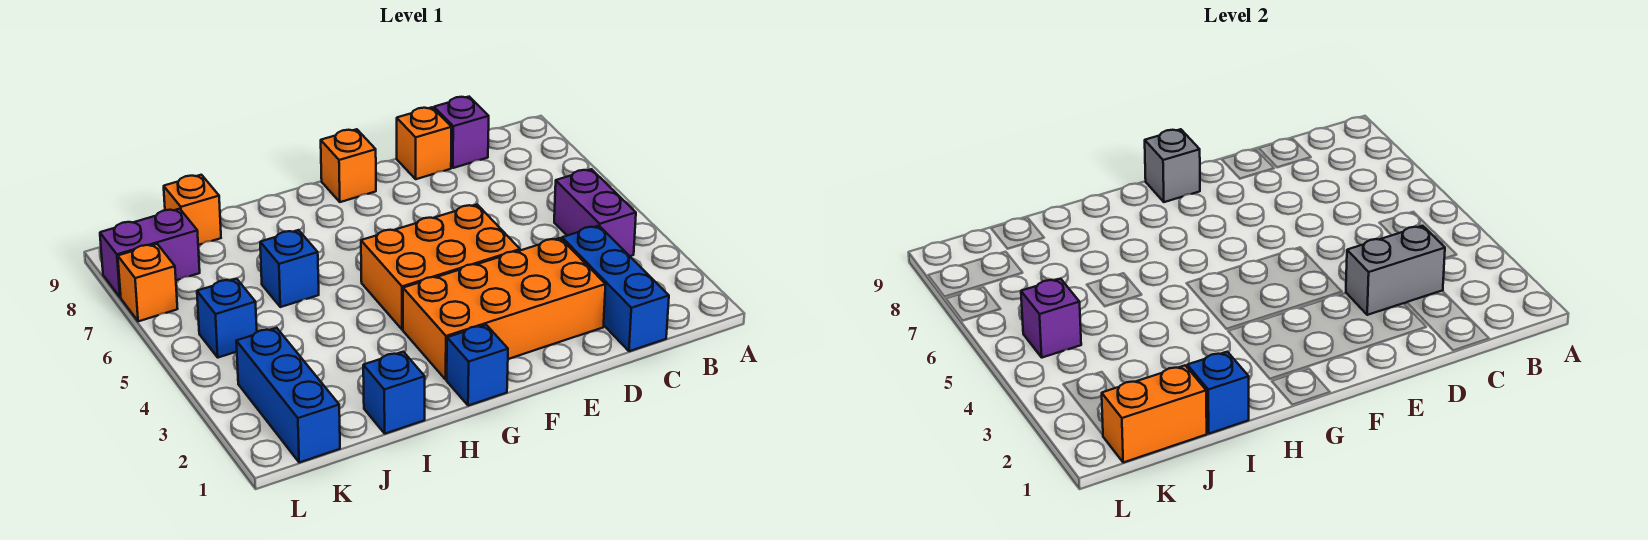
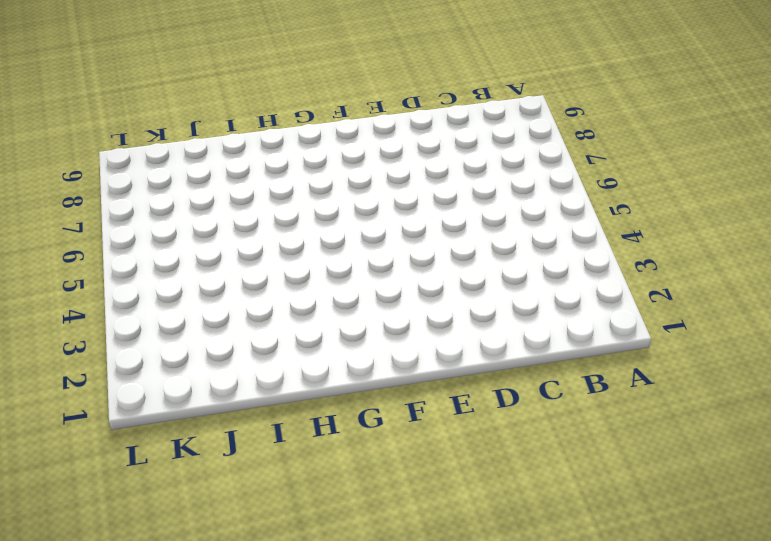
none -> purple 1x2 brick [554,169,636,256]
none -> blue 1x3 brick [562,226,669,351]
none -> purple 1x1 brick [434,97,489,168]

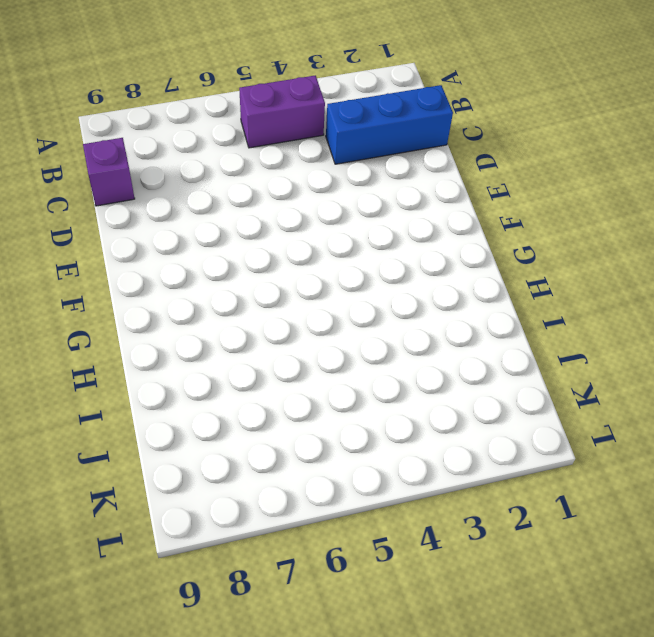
none -> orange 2x4 brick [403,238,606,380]
none -> orange 1x1 brick [397,107,452,179]
none -> orange 2x3 brick [361,205,520,330]

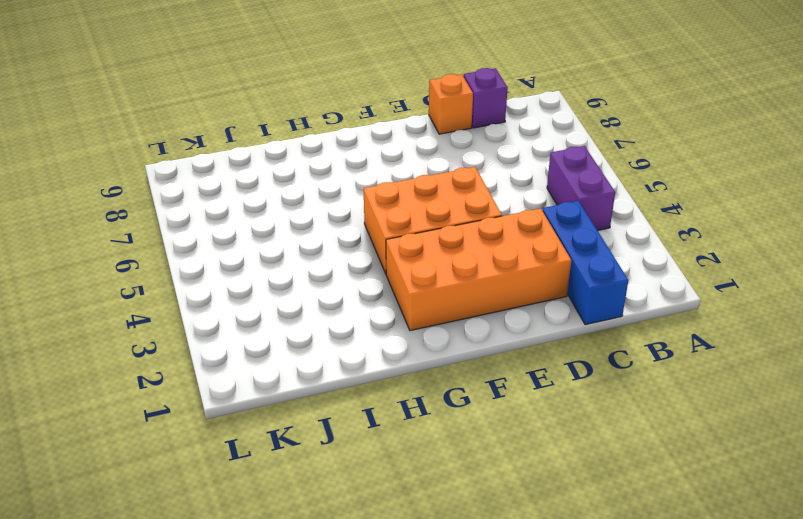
none -> orange 1x1 brick [321,129,376,202]
none -> blue 1x1 brick [447,325,508,406]
none -> blue 1x1 brick [363,352,425,434]

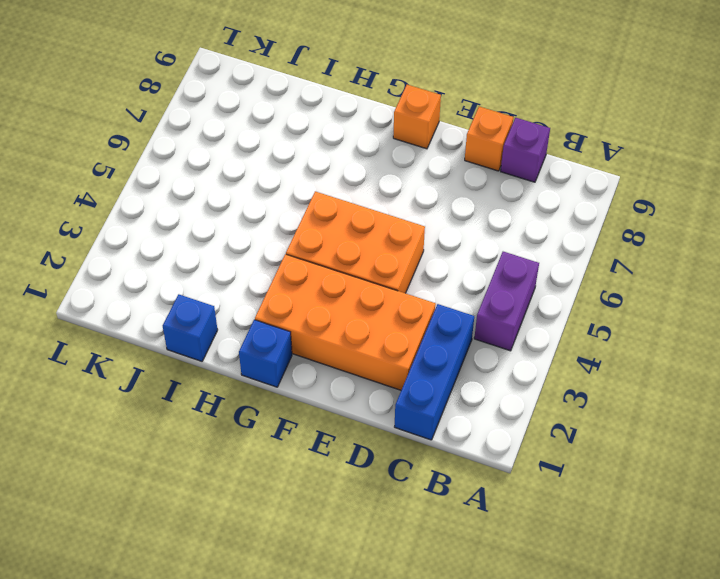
none -> blue 1x1 brick [260,230,319,307]
none -> orange 1x1 brick [164,175,221,245]
none -> blue 1x3 brick [236,328,340,462]

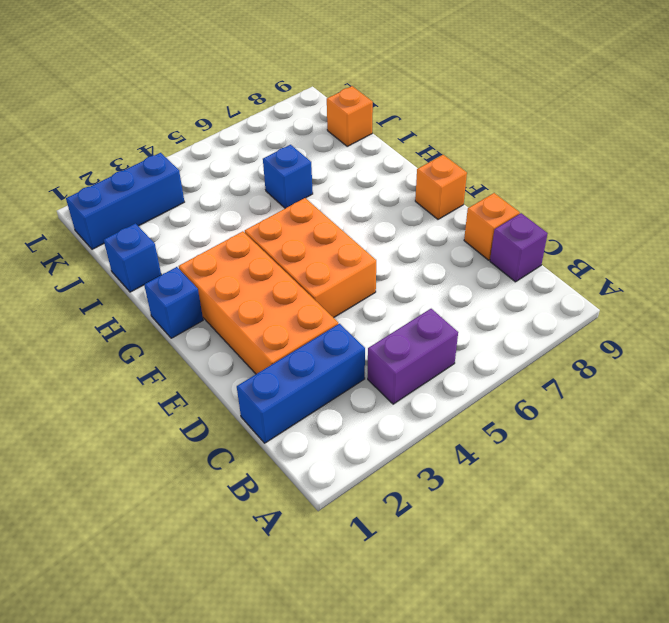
none -> blue 1x1 brick [197,279,257,358]
none -> purple 1x2 brick [100,209,200,297]
none -> orange 1x1 brick [118,244,178,321]

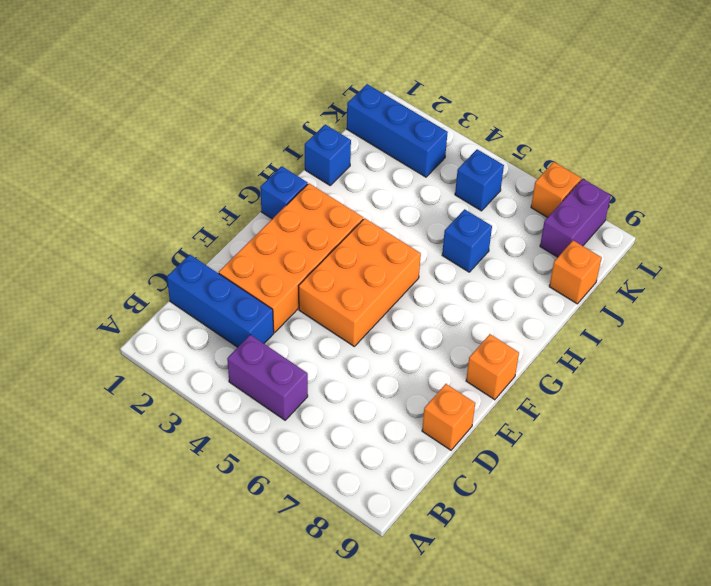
none -> purple 1x1 brick [434,97,489,168]
none -> grey 1x2 brick [1346,226,1445,315]
none -> grey 1x1 brick [1145,129,1200,202]

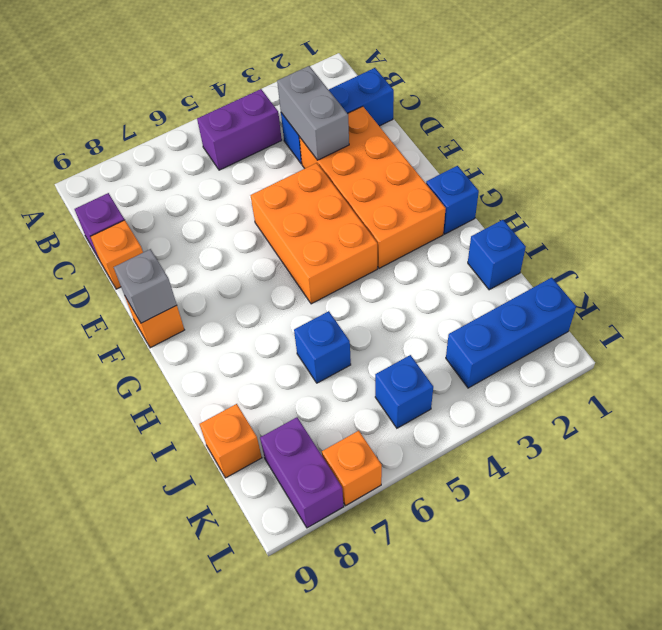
none -> blue 1x1 brick [1187,352,1249,434]
none -> orange 1x2 brick [1102,366,1207,462]
none -> purple 1x1 brick [1021,279,1081,358]

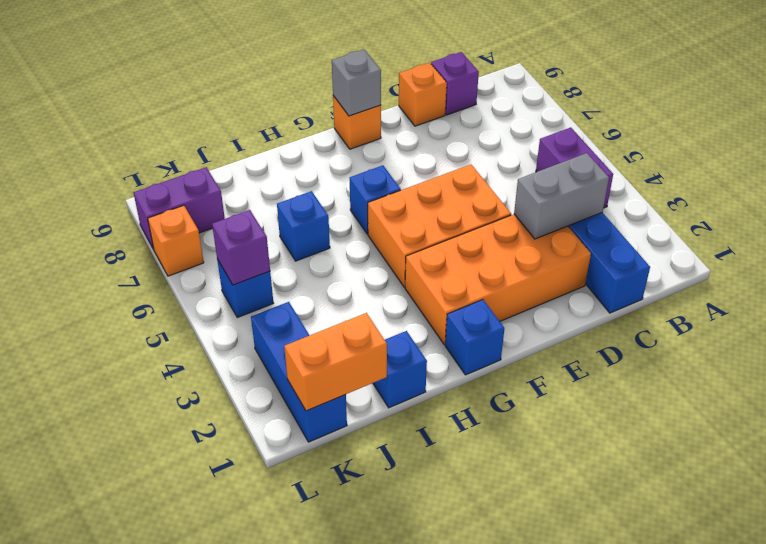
blue 1x1 brick [350,165,401,234] -> blue 1x1 brick moved to [1187,352,1249,434]
none -> orange 1x1 brick [164,175,221,245]

